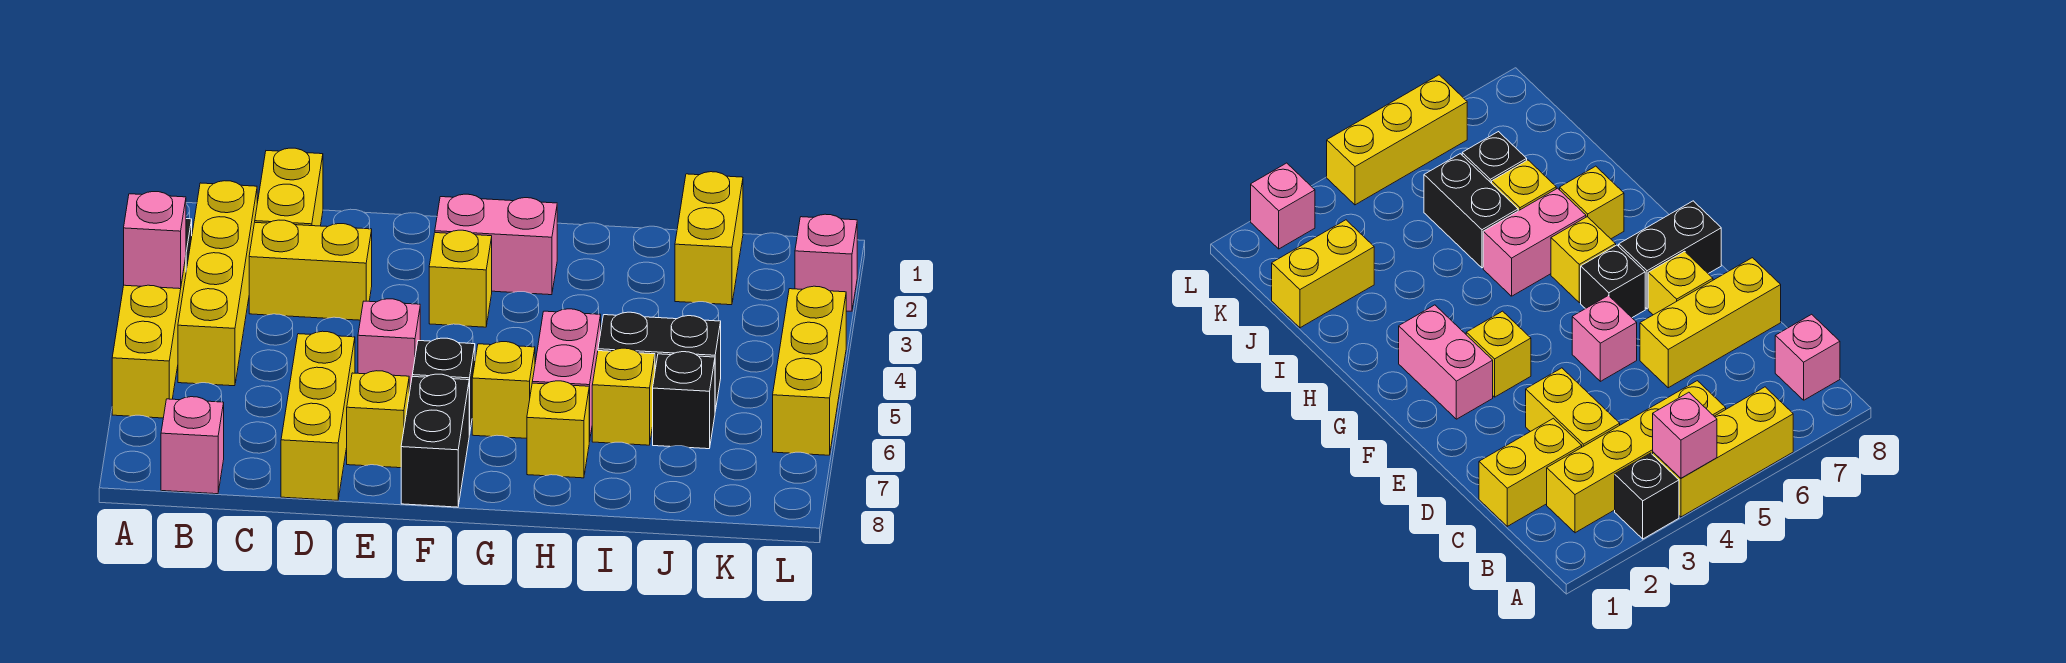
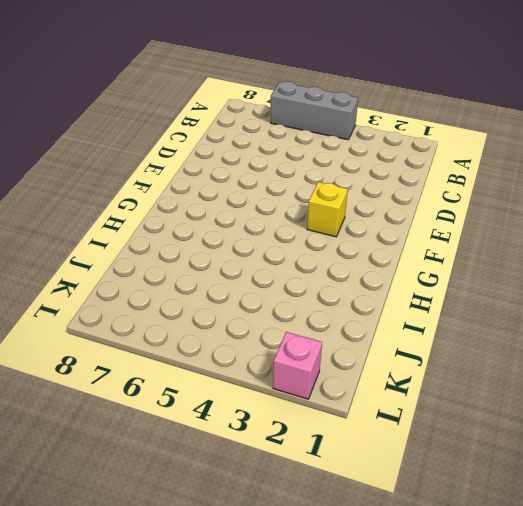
grey 1x3 brick [271,81,358,140] -> yellow 1x3 brick [112,258,186,418]
none -> black 1x1 brick [1615,453,1679,539]
none -> yellow 1x4 brick [178,181,257,386]
none -> pink 1x1 brick [161,397,224,494]

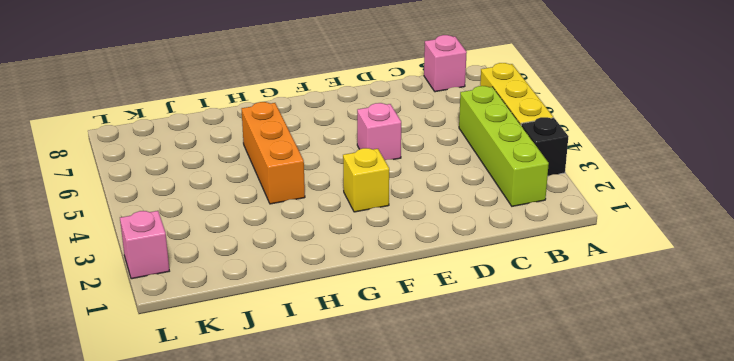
lime 1x4 brick [459,86,549,206] -> yellow 1x4 brick [178,181,257,386]
orange 1x3 brick [242,102,305,204] -> pink 1x2 brick [532,309,601,442]
none -> yellow 1x2 brick [255,148,323,226]
none -> yellow 1x2 brick [249,220,372,320]
none -> yellow 1x3 brick [281,331,355,500]

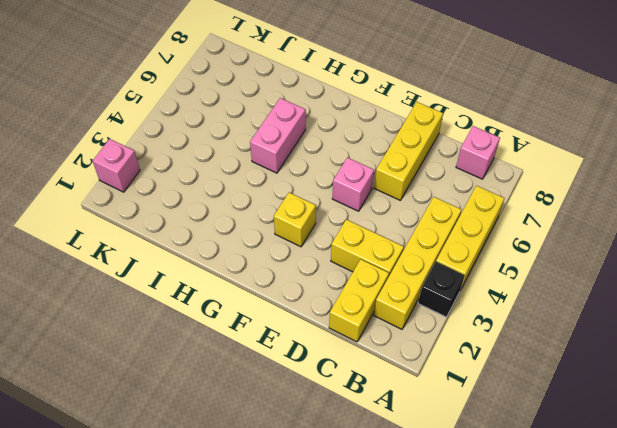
none -> yellow 1x1 brick [347,371,409,468]
none -> pink 1x2 brick [435,194,557,295]
none -> black 1x1 brick [412,338,475,435]

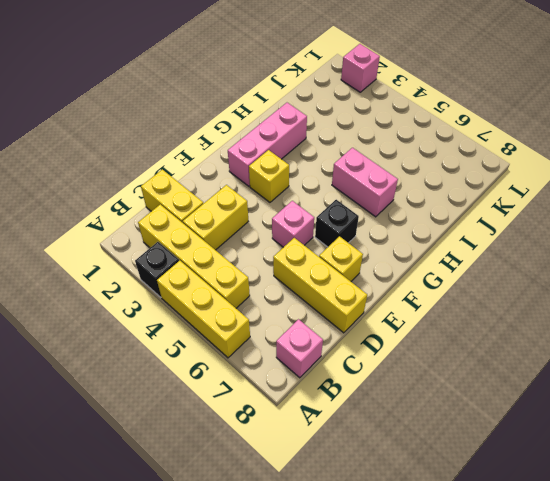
pink 1x3 brick [228,103,307,186] -> pink 1x2 brick [435,194,557,295]
none -> black 1x2 brick [401,374,469,507]
none -> yellow 1x1 brick [472,342,535,438]
none -> yellow 1x1 brick [527,381,589,478]

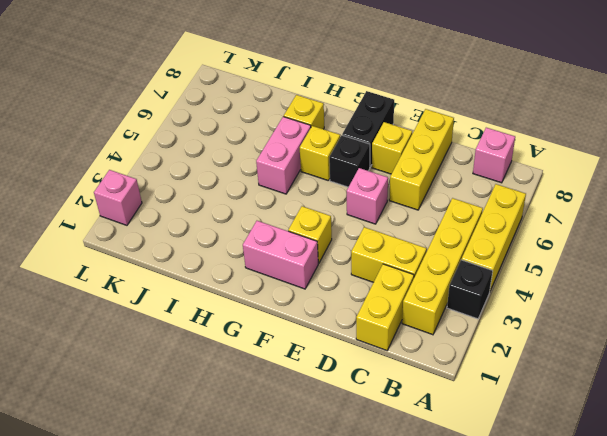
none -> black 1x2 brick [598,312,721,411]
none -> yellow 1x1 brick [592,348,655,445]
none -> yellow 1x2 brick [675,172,743,305]

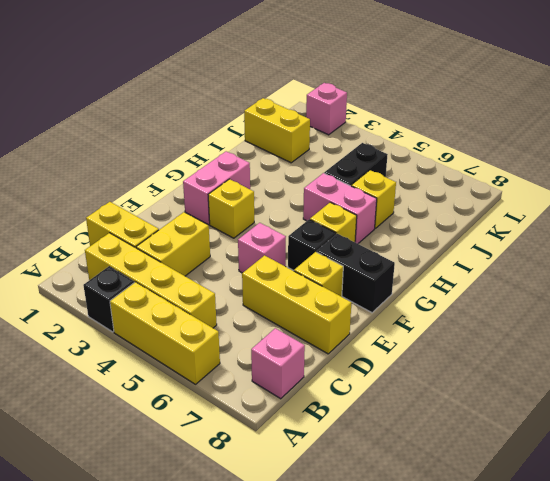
none -> yellow 1x1 brick [527,381,589,478]
none -> black 1x1 brick [653,352,715,449]
none -> yellow 1x3 brick [773,286,846,455]

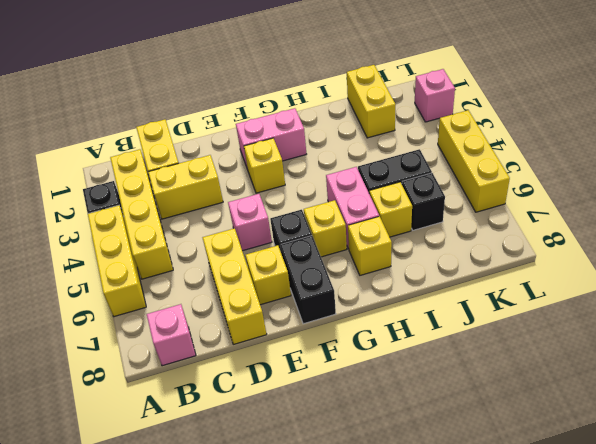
none -> pink 1x1 brick [124,192,186,289]

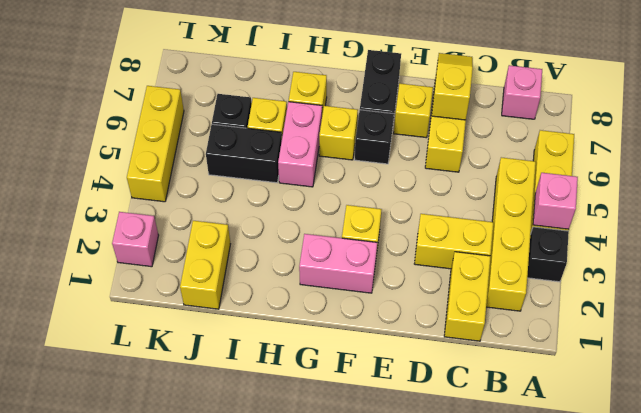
yellow 1x2 slope [432,53,473,120] -> none
none -> pink 1x1 brick [358,299,420,393]

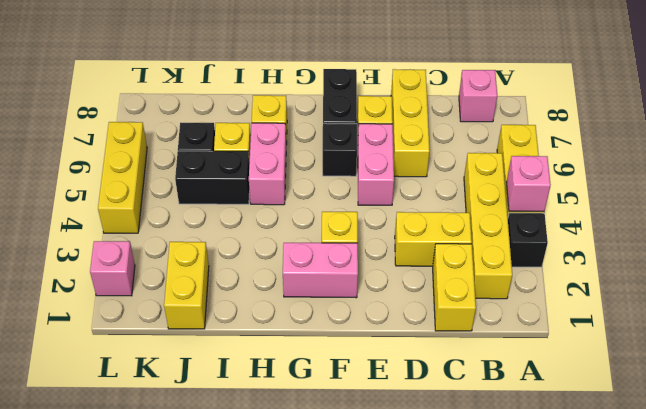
pink 1x2 brick [358,124,394,205] -> pink 1x1 brick [358,299,420,393]
none -> yellow 1x1 brick [472,342,535,438]

